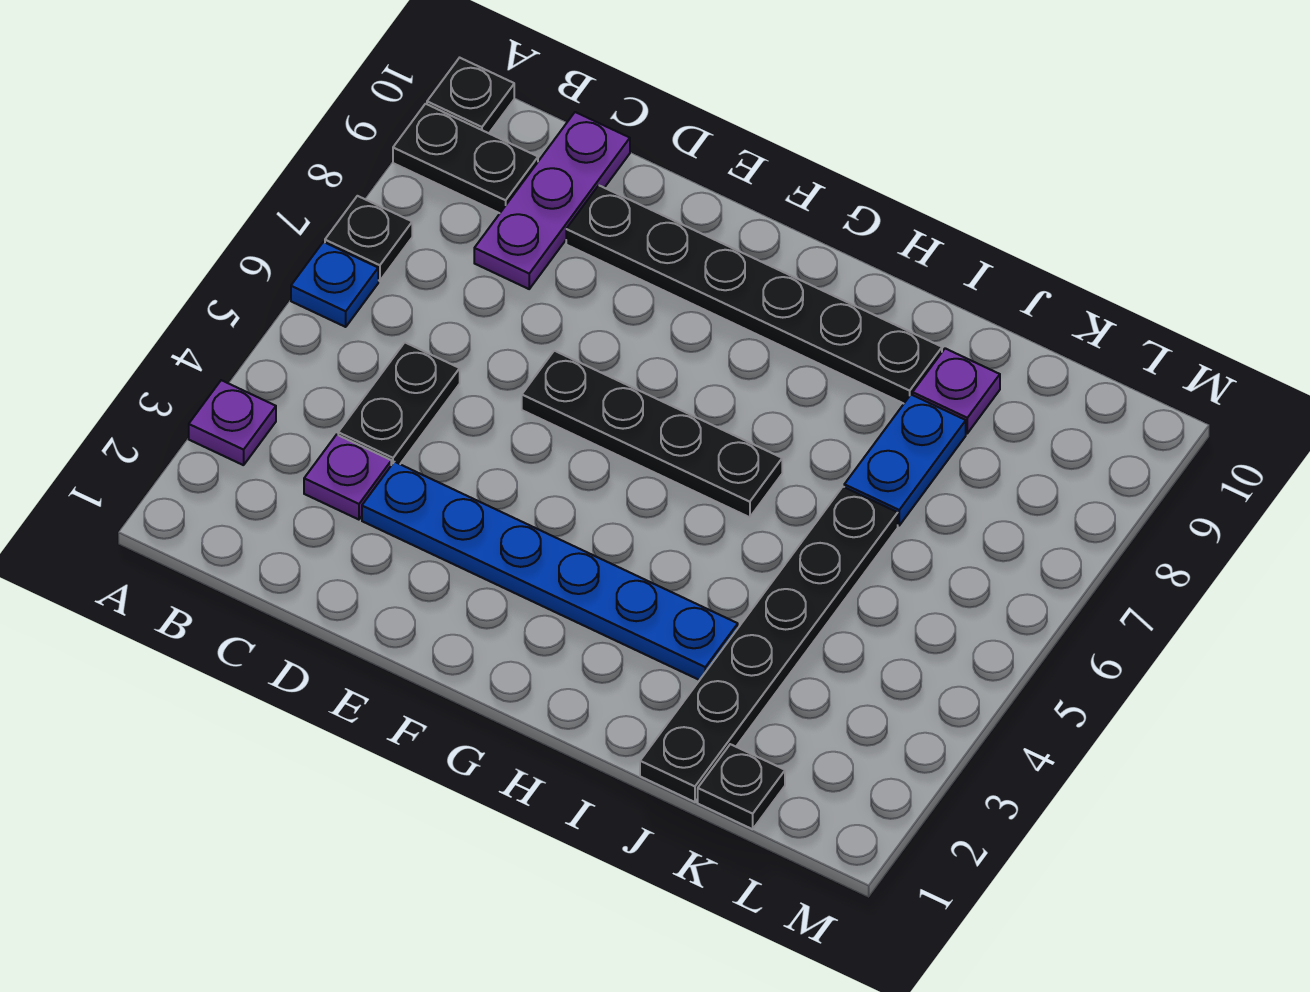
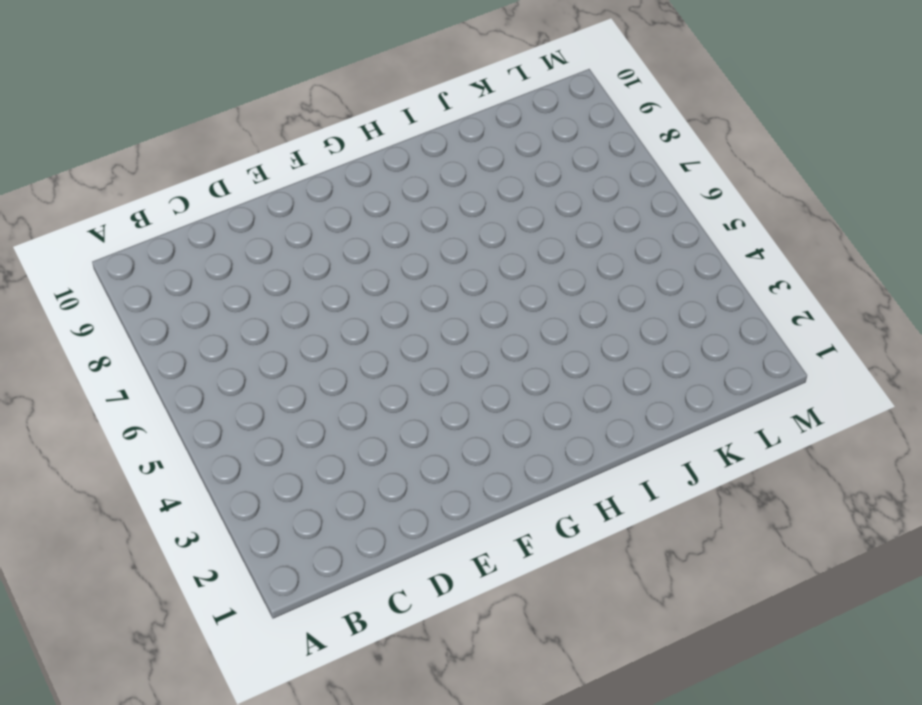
none -> purple 1x1 plate [189,380,276,465]
none -> blue 1x1 plate [291,242,378,327]
none -> black 1x1 plate [325,196,412,281]

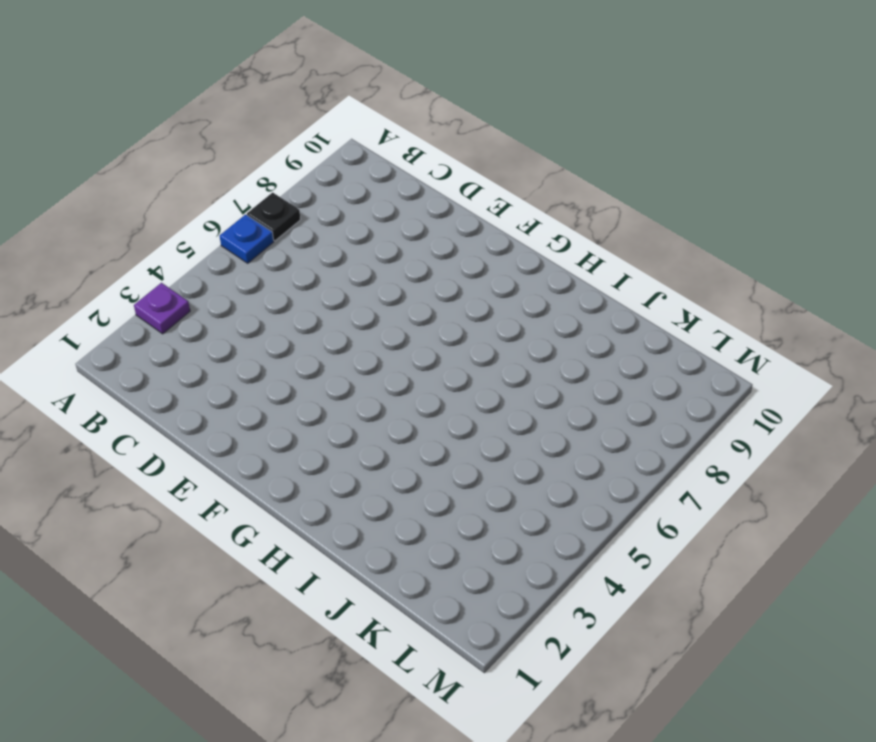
none -> black 1x2 plate [393,104,538,213]
none -> black 1x1 plate [427,58,514,133]
none -> purple 1x1 plate [304,435,391,520]

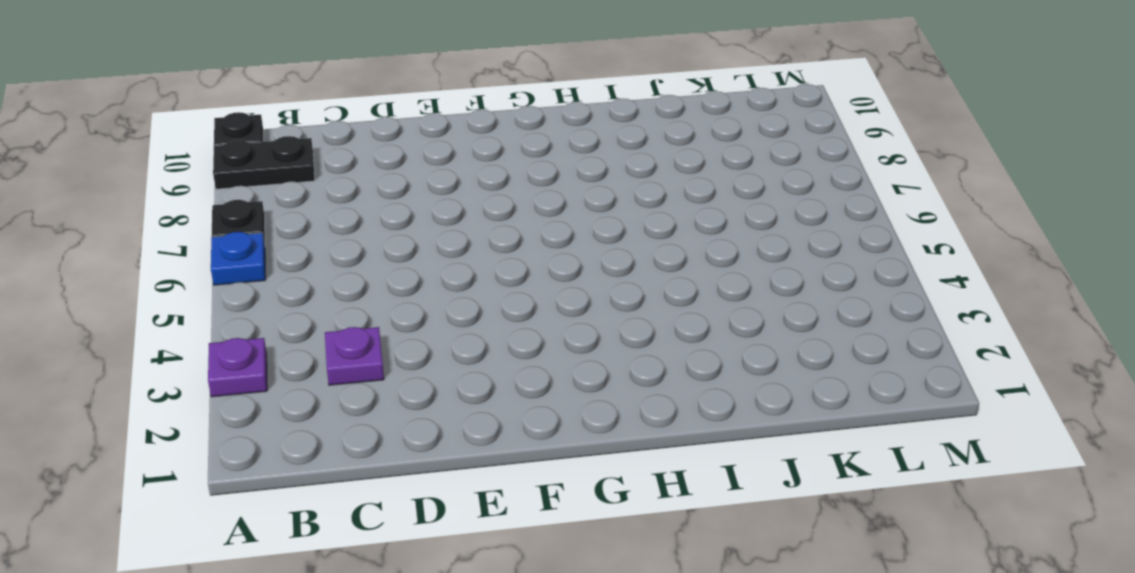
none -> black 1x2 plate [338,343,460,465]
none -> purple 1x3 plate [474,112,630,289]
none -> blue 1x6 plate [362,462,738,680]

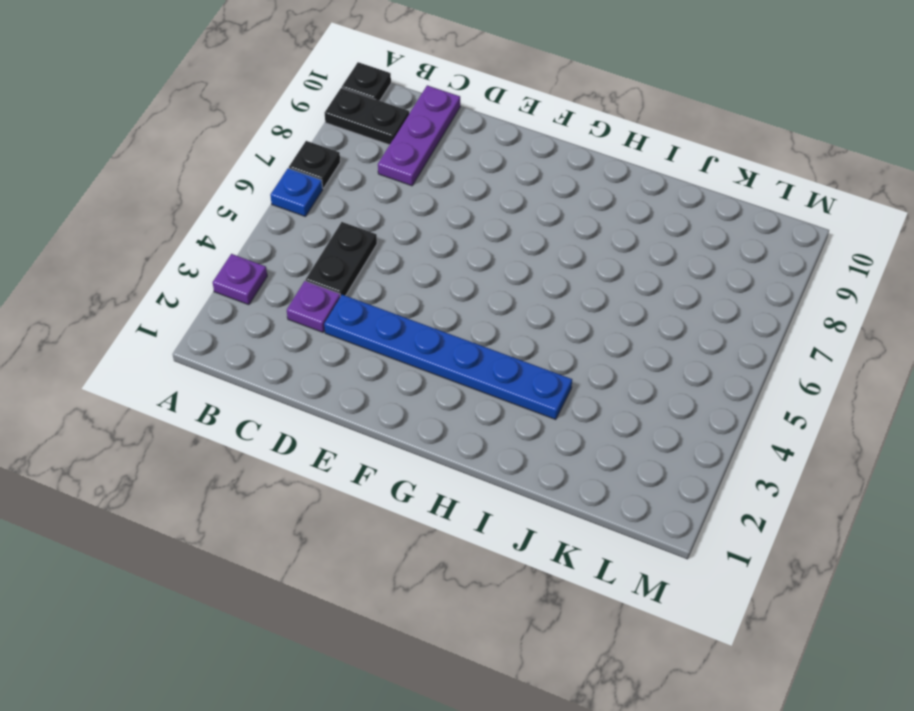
none -> black 1x6 plate [566,185,942,404]
none -> black 1x4 plate [522,351,782,517]
none -> black 1x6 plate [640,487,898,802]

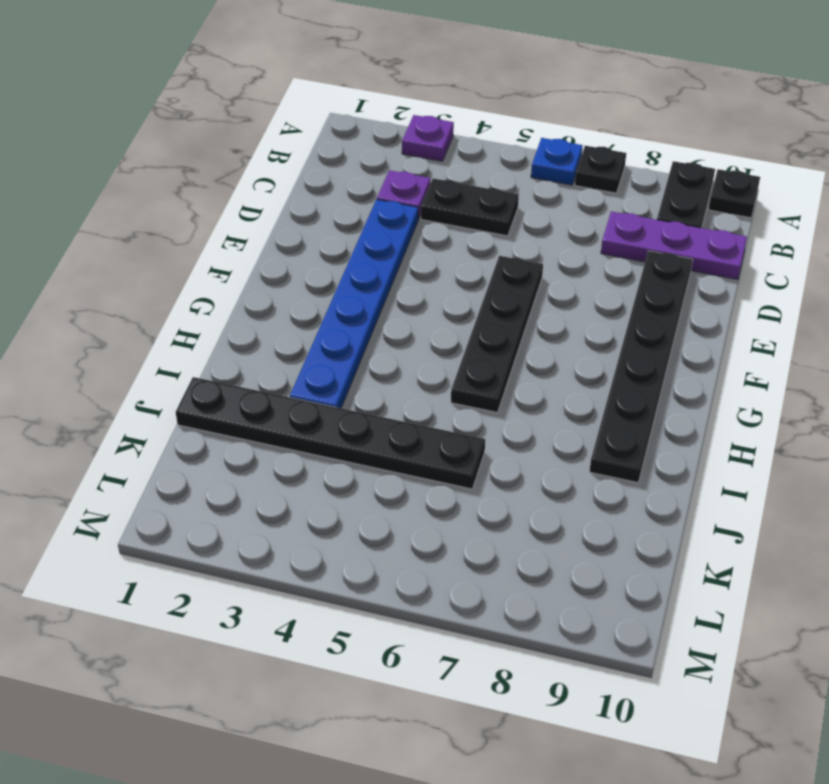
none -> blue 1x2 plate [844,395,966,525]
none -> purple 1x1 plate [913,348,1000,433]
none -> black 1x1 plate [698,744,785,829]

